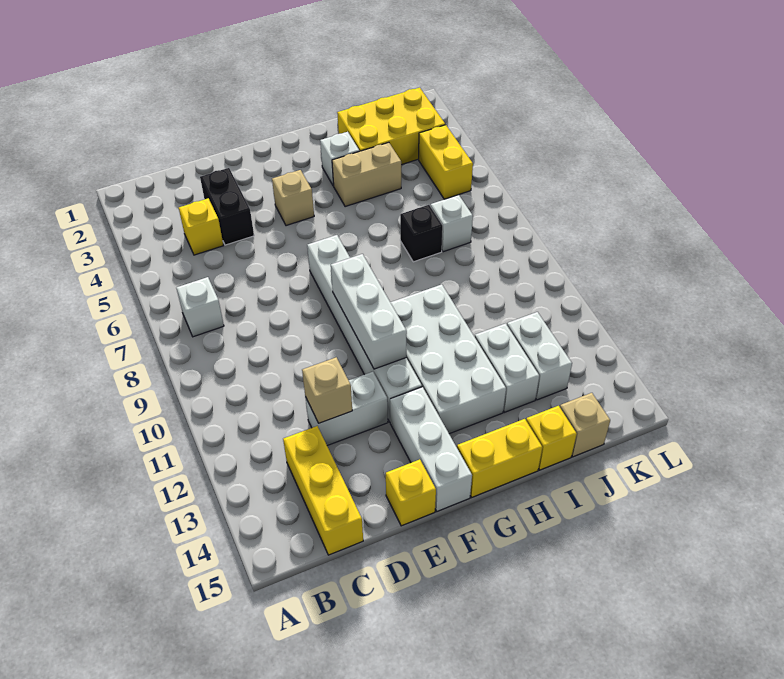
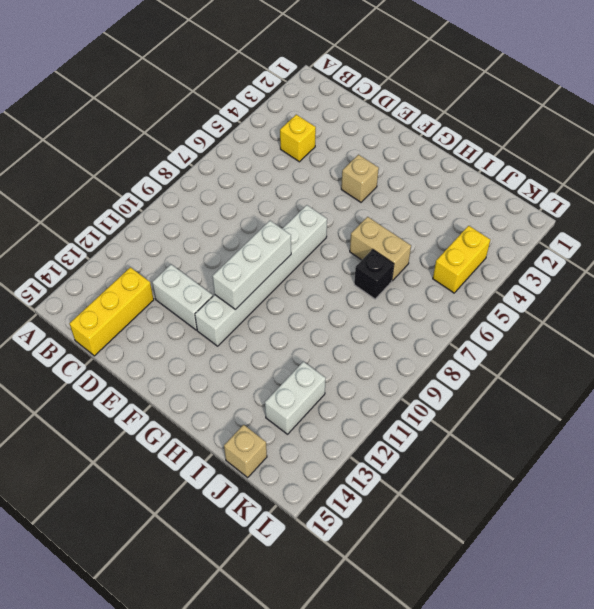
tan 1x2 brick [350,217,411,281] -> tan 1x2 brick moved to [332,142,401,207]
none -> white 1x1 brick [177,277,224,337]
none -> black 1x2 brick [200,168,254,245]
none -> yellow 1x1 brick [386,459,436,526]

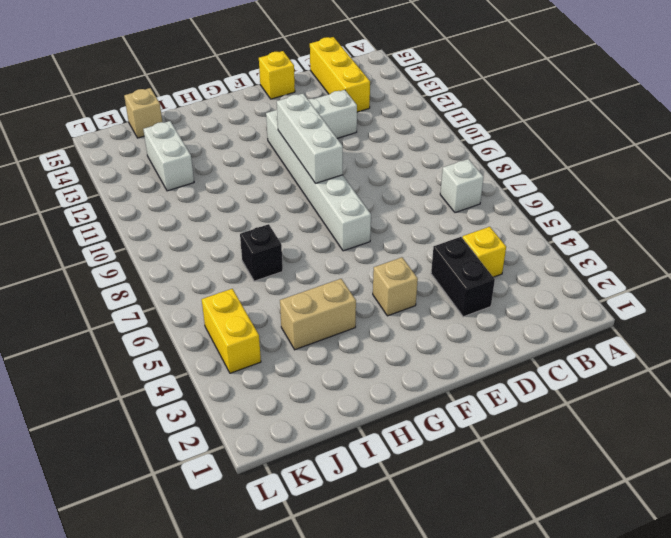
none -> white 1x3 brick [390,387,472,511]
none -> white 2x4 brick [390,284,506,434]
none -> yellow 1x2 brick [457,419,542,497]

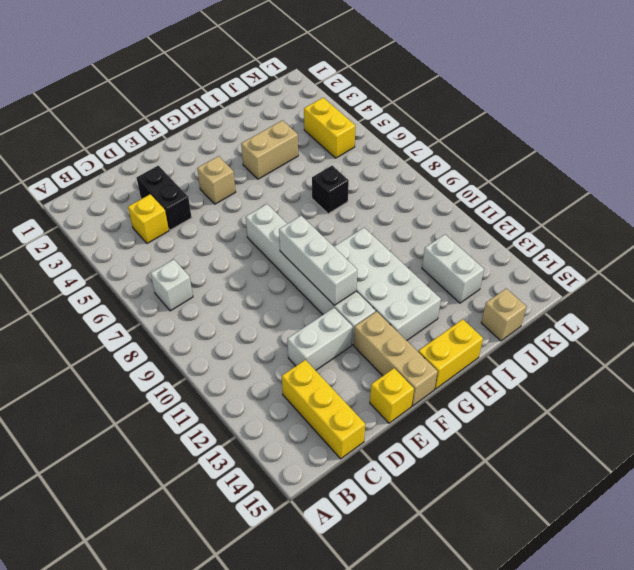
tan 1x3 brick [354,312,438,406] -> white 1x3 brick [390,387,472,511]
none -> white 1x1 brick [320,132,359,186]
none -> yellow 2x3 brick [337,88,445,165]
none -> white 1x2 brick [475,324,539,412]

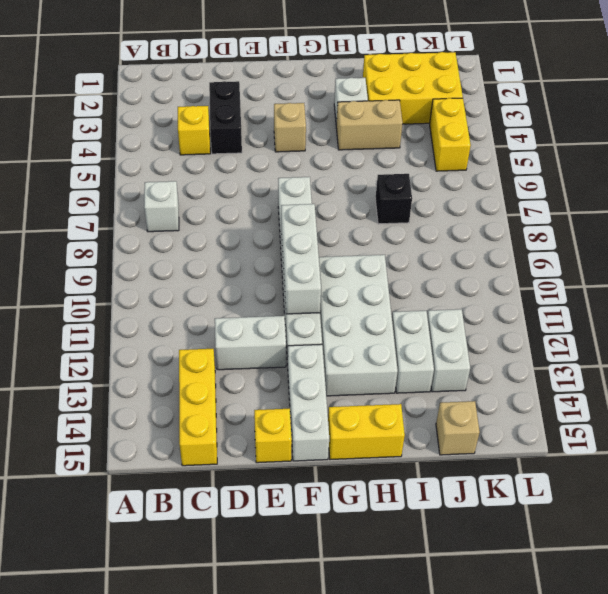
none -> yellow 1x1 brick [526,406,577,470]
none -> white 1x1 brick [430,195,473,252]
none -> tan 1x1 brick [302,357,352,423]

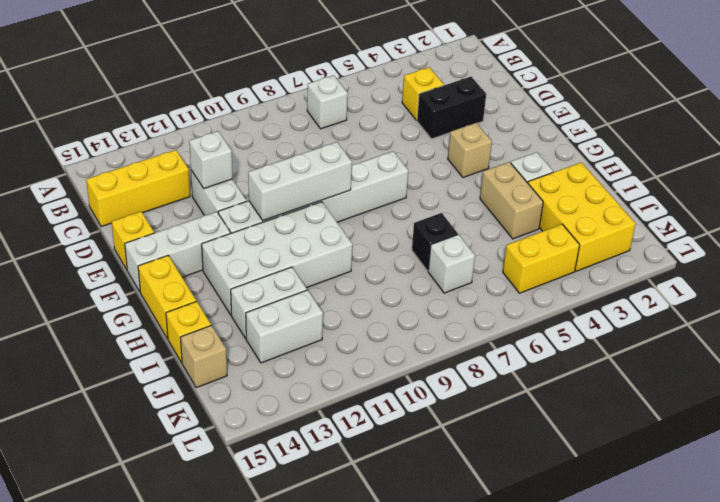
white 1x1 brick [189,131,232,189] -> tan 1x1 brick [302,357,352,423]

